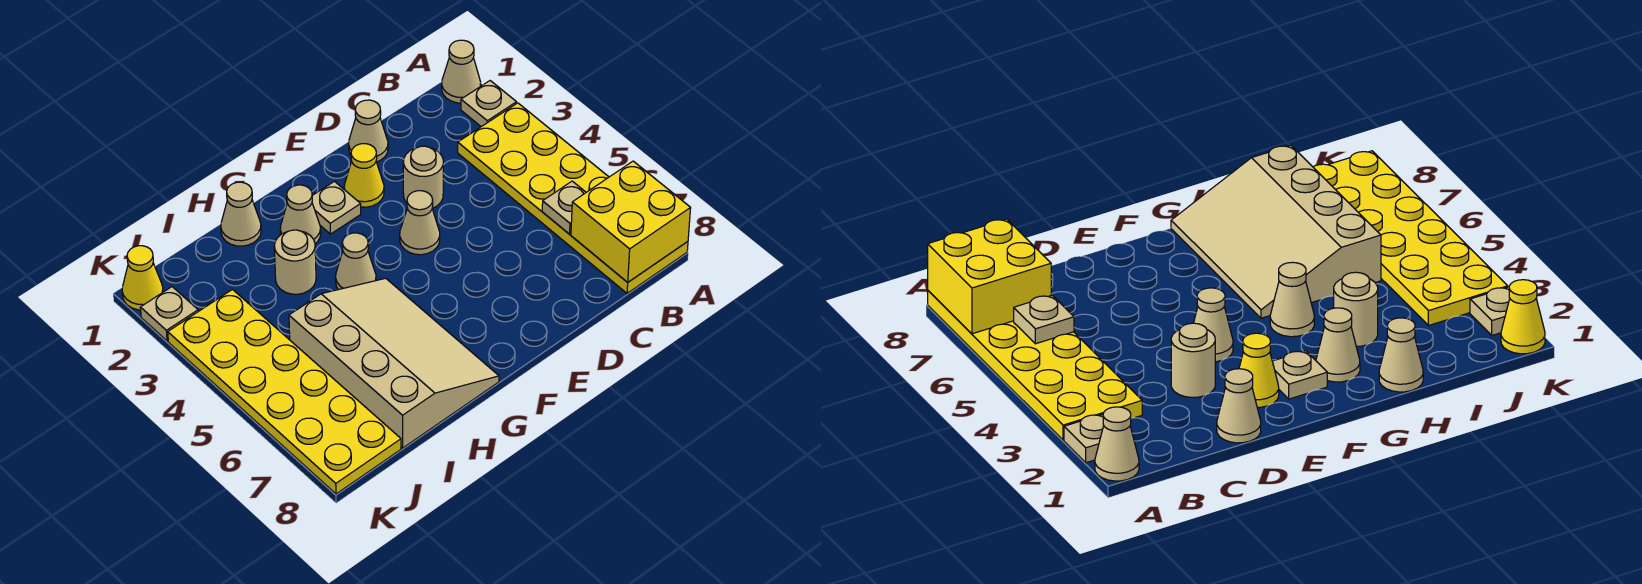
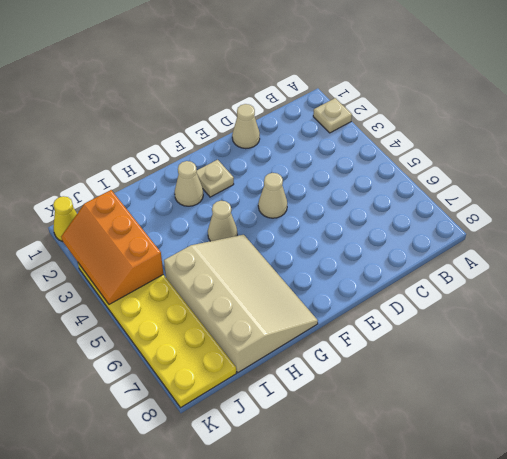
orange 2x3 slope [61,190,163,304] -> none
none -> tan 1x1 cone [442,40,481,103]
none -> yellow 2x6 plate [458,103,688,293]
none -> tan 1x1 round brick [403,146,443,208]

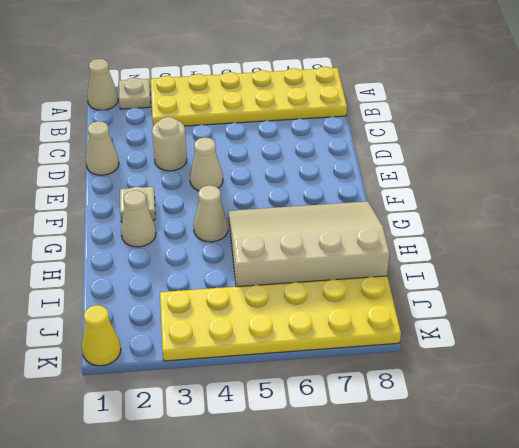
none -> yellow 1x1 cone [344,144,384,207]
none -> tan 1x1 cone [221,182,261,246]
none -> tan 1x1 round brick [274,230,316,294]

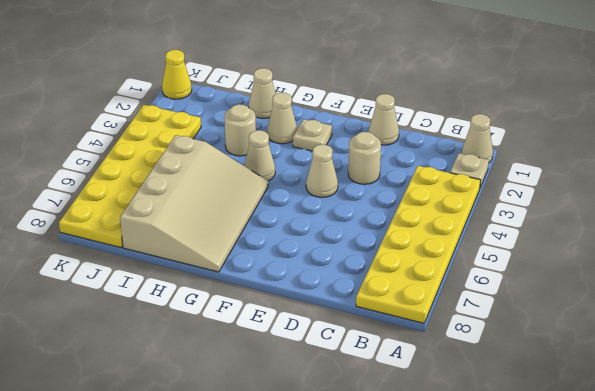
none -> yellow 1x1 cone [344,144,384,207]
none -> tan 1x1 plate [140,287,198,341]
none -> yellow 2x2 brick [571,161,691,282]

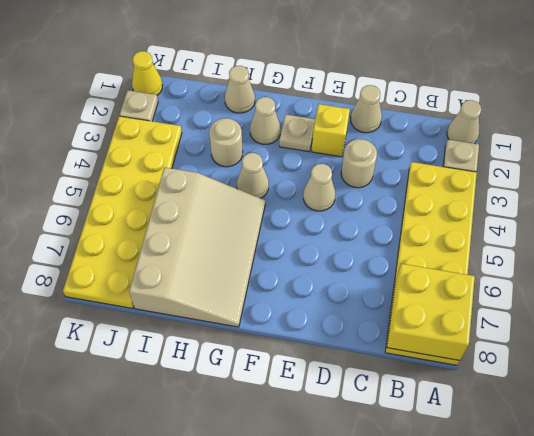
yellow 1x1 brick [312,104,350,157] -> yellow 1x1 cone [344,144,384,207]
none -> tan 1x1 plate [542,181,586,234]

